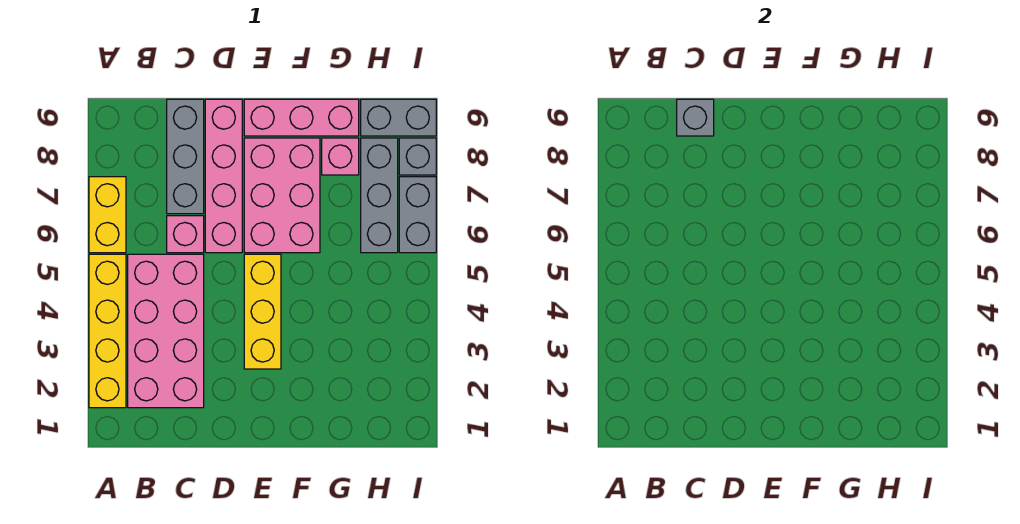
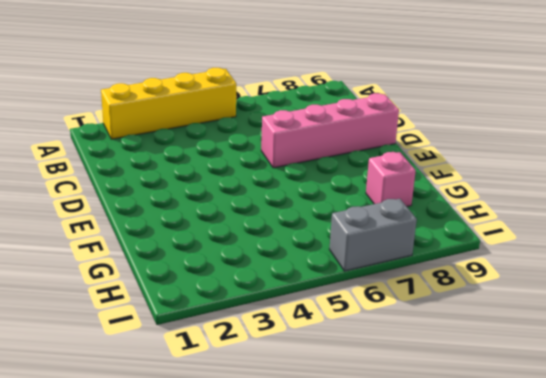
none -> yellow 1x2 brick [89,177,126,253]
none -> pink 2x4 brick [128,254,204,408]
none -> pink 1x1 brick [167,216,204,253]

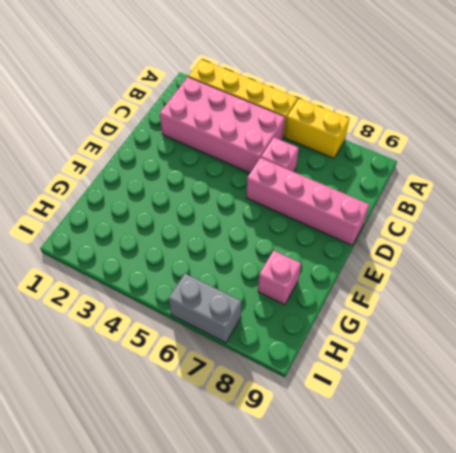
none -> grey 1x3 brick [167,99,204,214]
none -> yellow 1x3 brick [244,254,281,369]
none -> pink 2x3 brick [244,138,320,253]

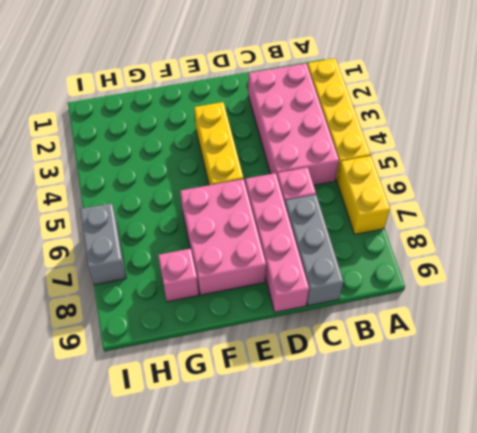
none -> pink 1x3 brick [244,99,359,136]
none -> grey 1x3 brick [361,138,398,253]
none -> grey 1x2 brick [361,99,436,136]

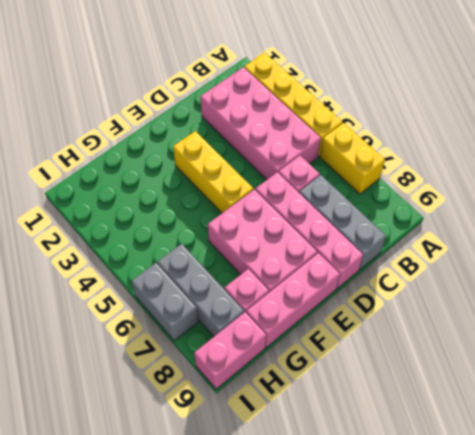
pink 1x2 brick [194,312,266,389] -> grey 1x2 brick [361,99,436,136]
none -> grey 1x1 brick [399,138,436,175]
none -> grey 1x1 brick [677,99,714,136]

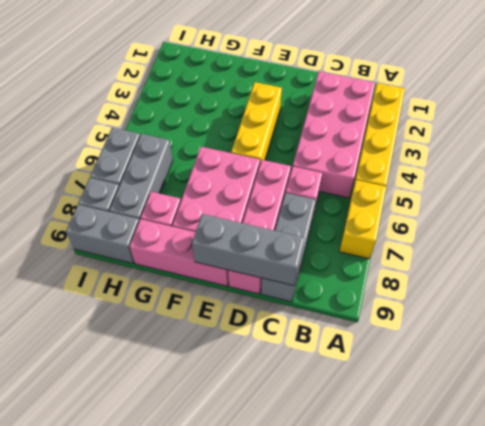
grey 1x3 brick [192,214,304,286] -> grey 1x1 brick [677,99,714,136]

